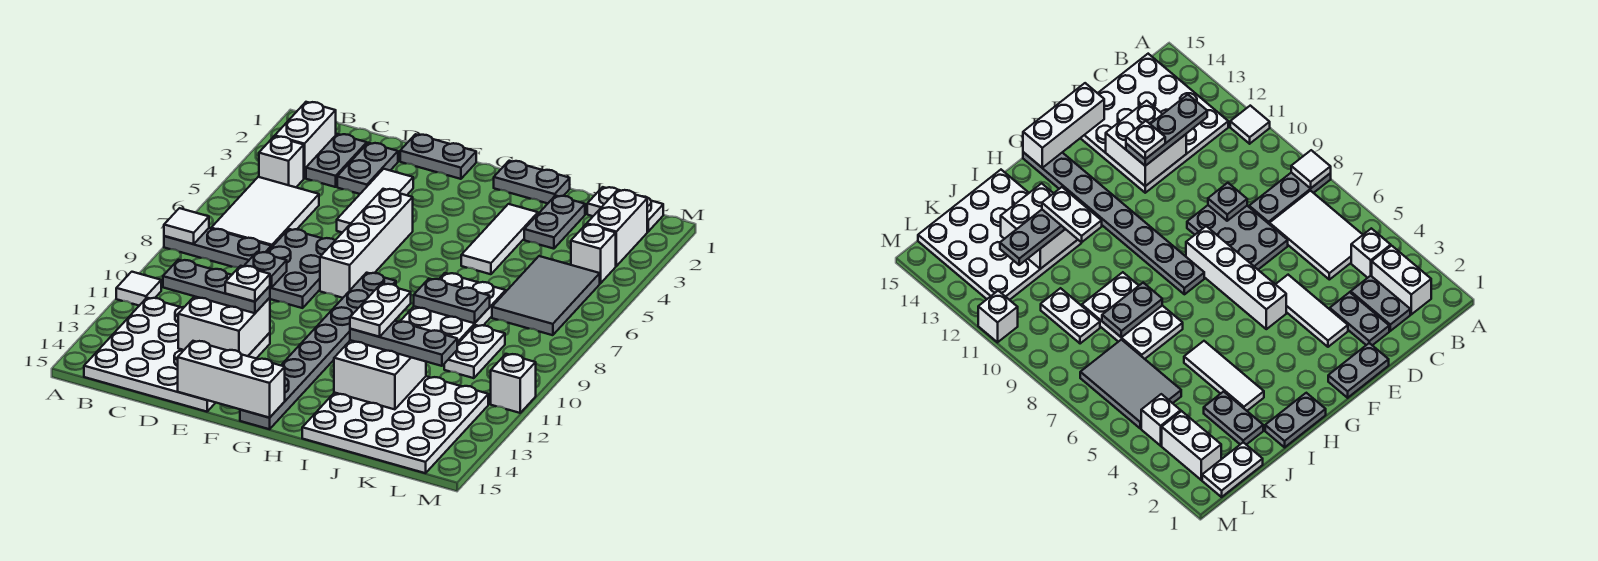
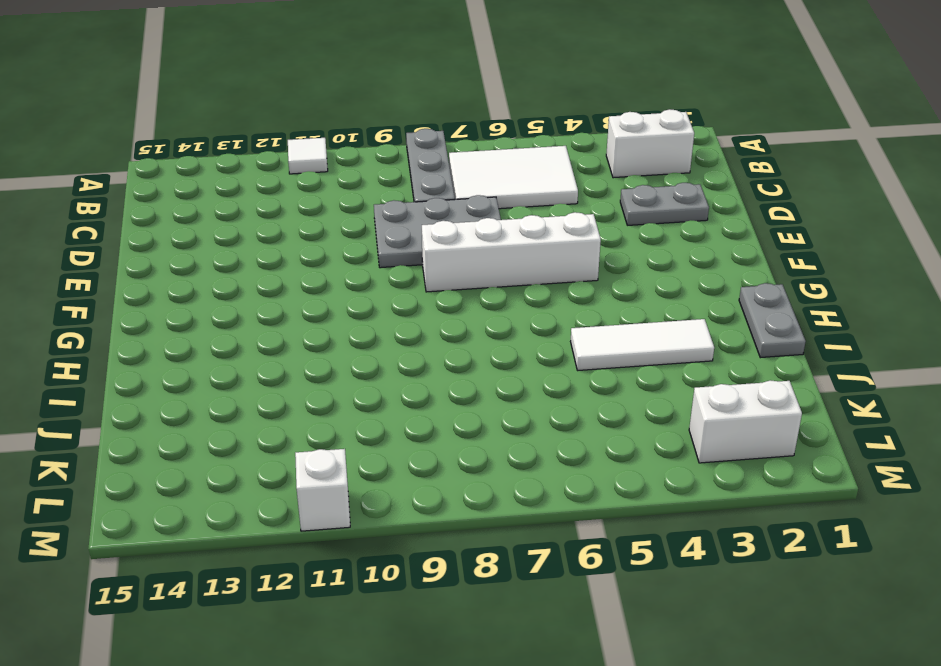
none -> white 1x1 brick [259,136,304,187]
none -> white 4x4 plate [84,298,270,412]
none -> grey 1x2 plate [306,134,367,187]
none -> grey 1x2 plate [400,134,476,179]

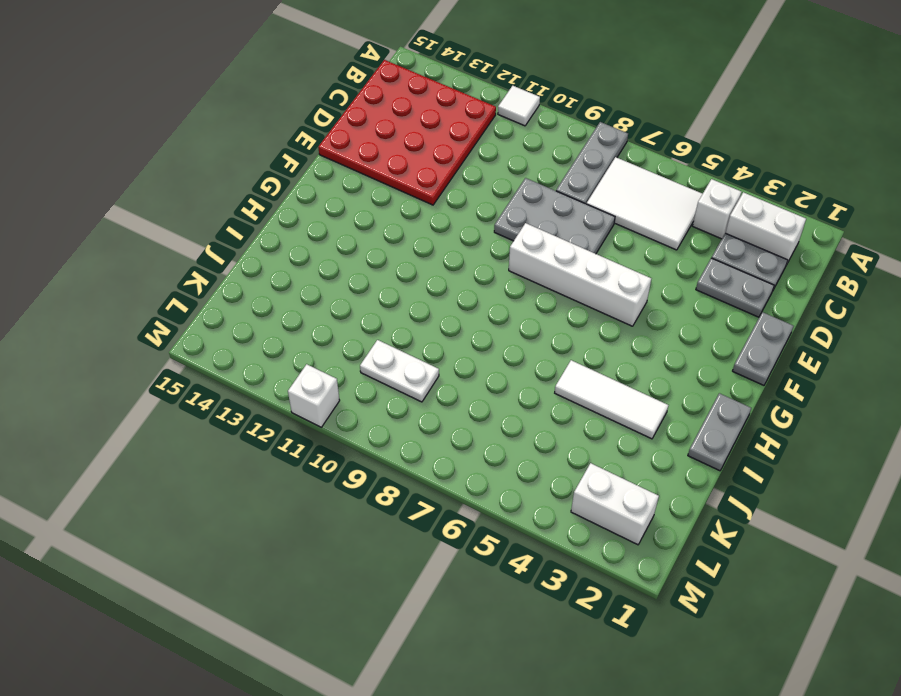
red 4x4 plate [318,60,496,205] -> white 4x4 plate [84,298,270,412]
none -> white 1x3 tile [337,169,413,233]
none -> grey 1x8 plate [240,273,396,429]
none -> white 2x3 plate [400,273,506,344]
none -> white 4x4 plate [302,376,488,473]

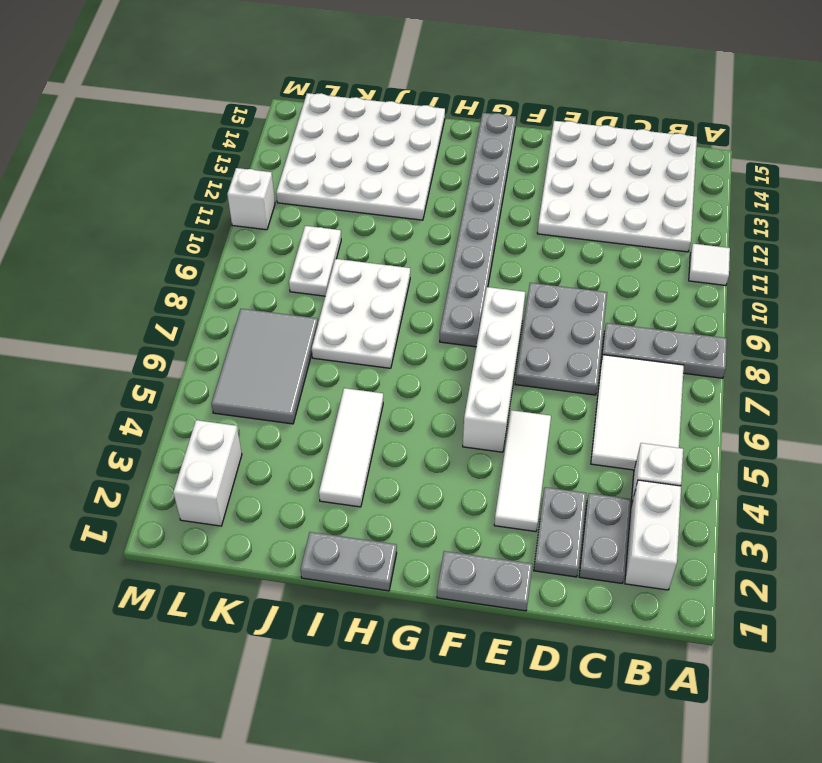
none -> grey 1x2 plate [524,196,585,249]
none -> white 1x2 plate [587,187,663,232]
none -> white 1x1 brick [571,224,616,284]
none -> white 1x1 tile [164,208,209,244]

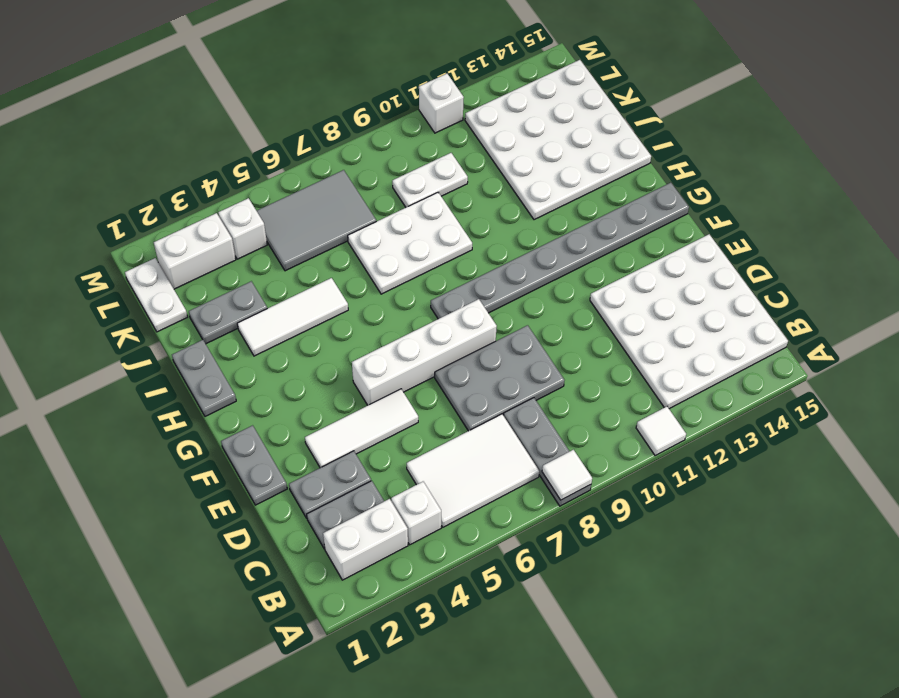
none -> grey 1x1 plate [244,252,287,288]
none -> white 2x2 brick [178,296,270,356]
none -> white 1x3 brick [178,341,285,418]
none -> grey 1x2 plate [414,279,490,323]

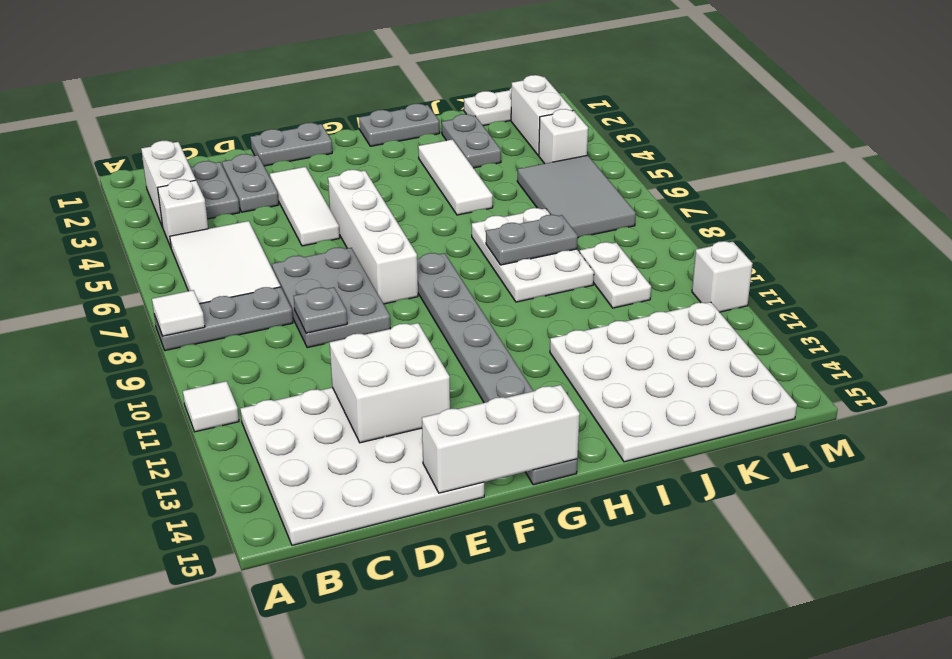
none -> white 2x2 brick [334,340,426,409]
none -> grey 1x3 plate [163,260,270,313]
none -> grey 1x3 plate [350,321,457,366]
none -> white 1x1 plate [225,266,270,302]

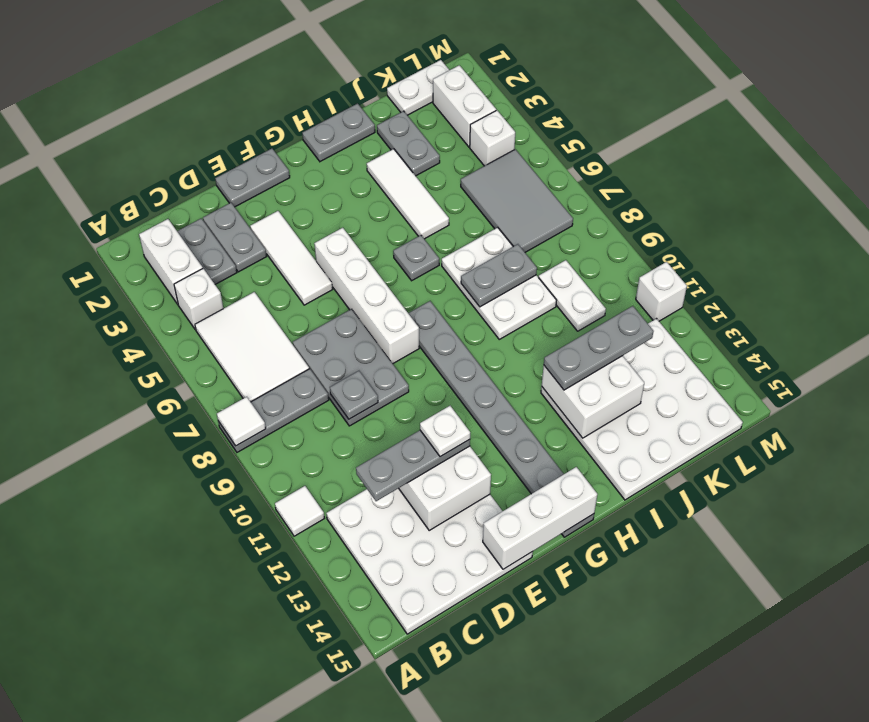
grey 1x1 plate [393,235,439,281] -> none
none -> white 1x2 plate [350,284,411,337]

